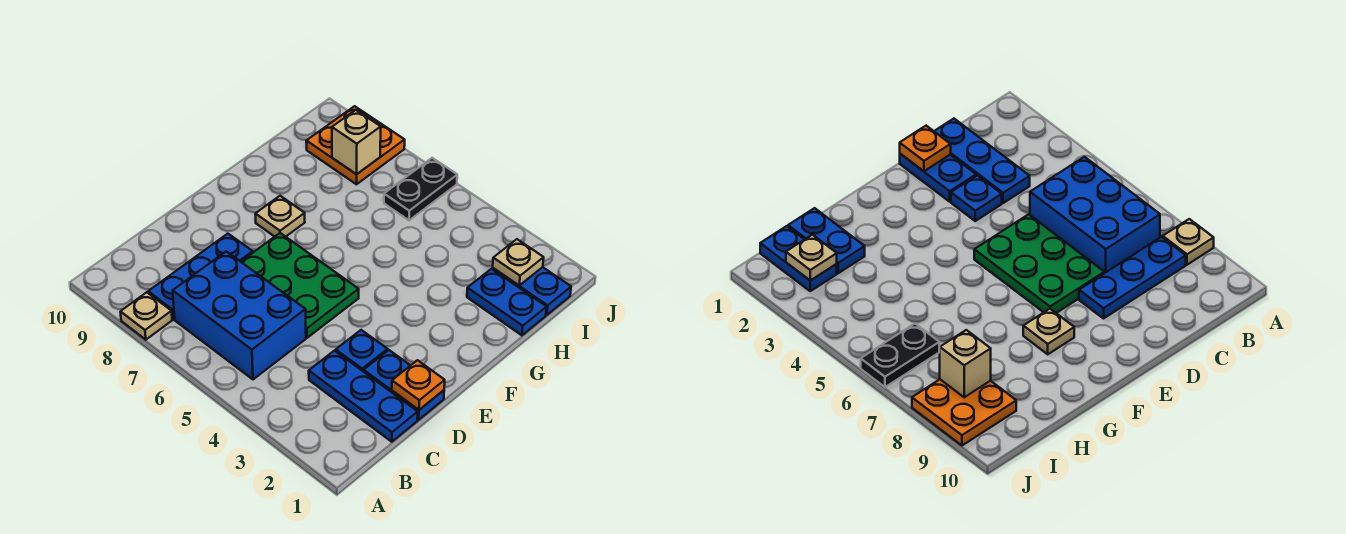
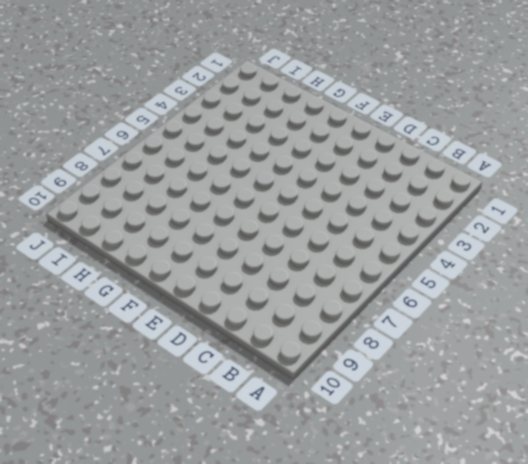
none -> tan 1x1 plate [121,292,172,340]
none -> blue 2x3 brick [173,251,306,379]
none -> blue 1x3 plate [148,234,253,319]

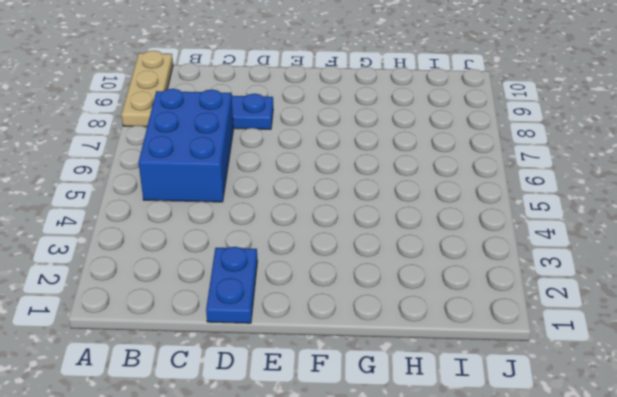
tan 1x3 plate [121,51,173,127] -> tan 1x1 plate [121,292,172,340]
none -> blue 1x3 plate [309,351,418,442]
none -> blue 1x1 plate [336,330,388,372]
none -> green 2x3 plate [241,233,359,338]

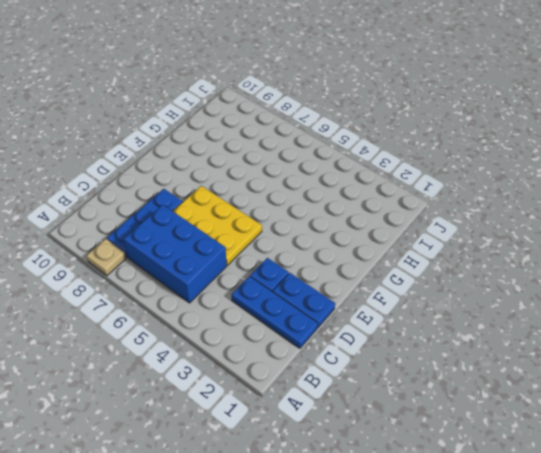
yellow 2x3 plate [173,186,262,265] -> green 2x3 plate [241,233,359,338]
none -> tan 1x1 plate [255,196,305,237]
none -> blue 1x2 plate [467,269,547,335]
none -> blue 1x2 plate [493,267,571,315]

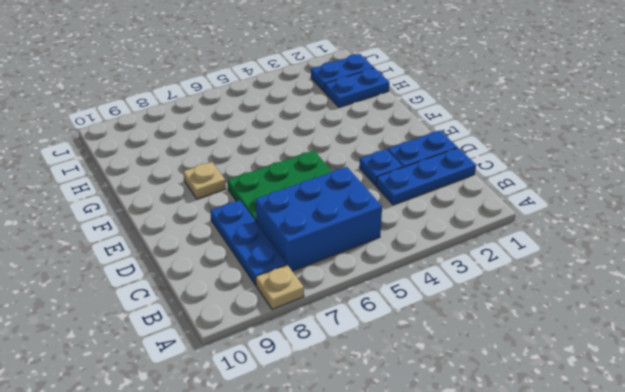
none -> black 1x2 plate [384,158,457,220]
none -> orange 2x2 plate [306,106,405,184]
none -> orange 1x1 plate [392,360,445,410]

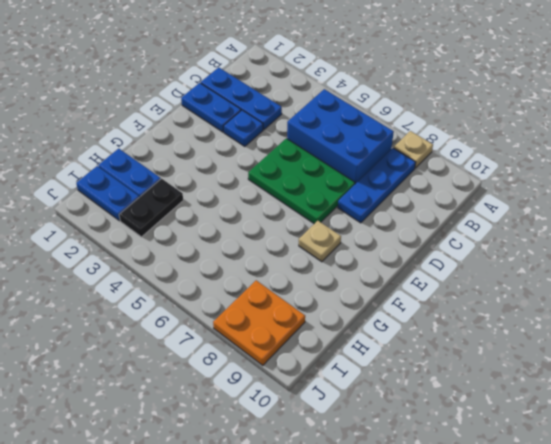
black 1x2 plate [119,179,183,237] -> black 1x2 plate moved to [384,158,457,220]
none -> orange 1x1 plate [392,360,445,410]
none -> tan 1x1 plate [493,239,544,285]
none -> tan 1x1 brick [332,110,381,174]

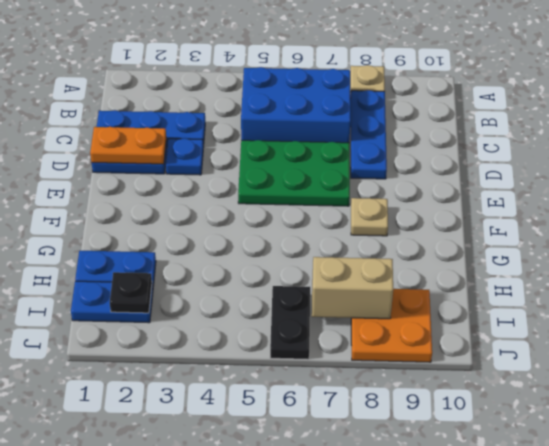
orange 1x2 plate [90,127,166,164] -> orange 1x1 plate [392,360,445,410]
black 1x1 plate [110,272,152,313] -> tan 1x1 plate [493,239,544,285]
tan 1x2 brick [312,257,393,319] -> tan 1x1 brick [332,110,381,174]

